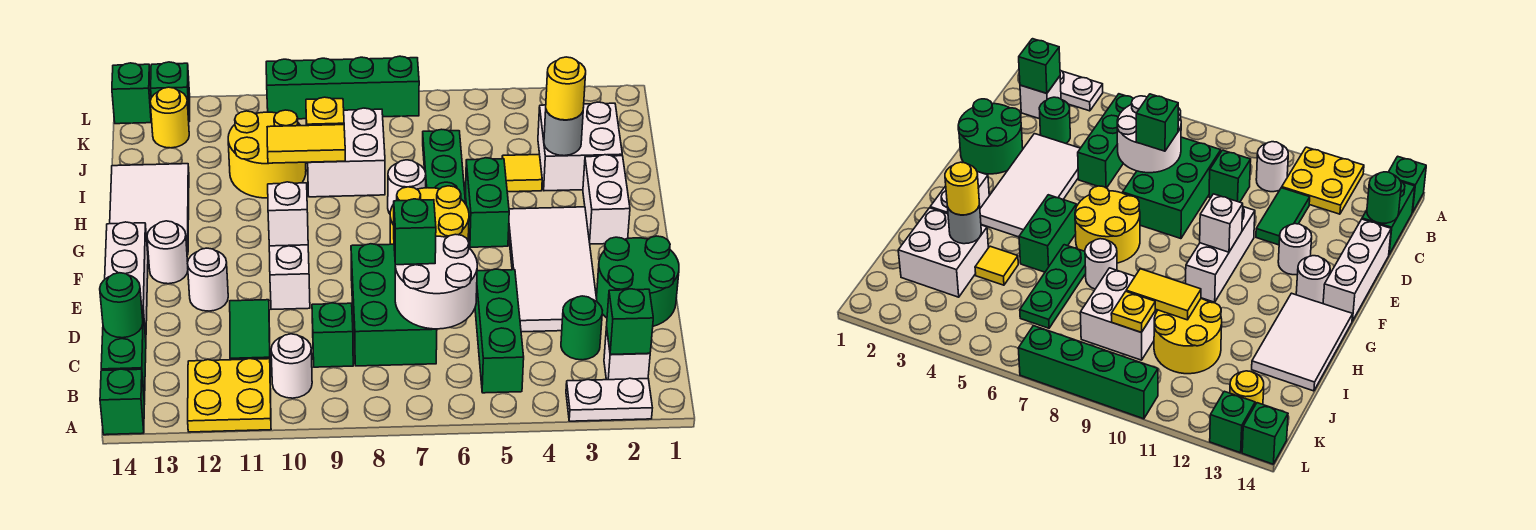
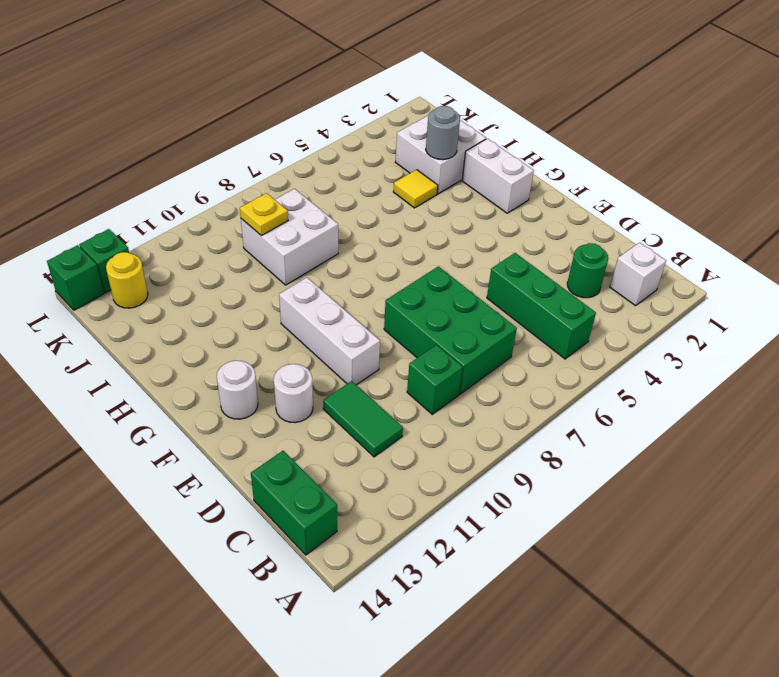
none -> white 1x2 plate [566,378,652,421]
none -> yellow 2x2 plate [188,359,271,432]
none -> green 1x1 brick [100,369,145,435]
none -> white 1x1 round brick [271,334,312,398]

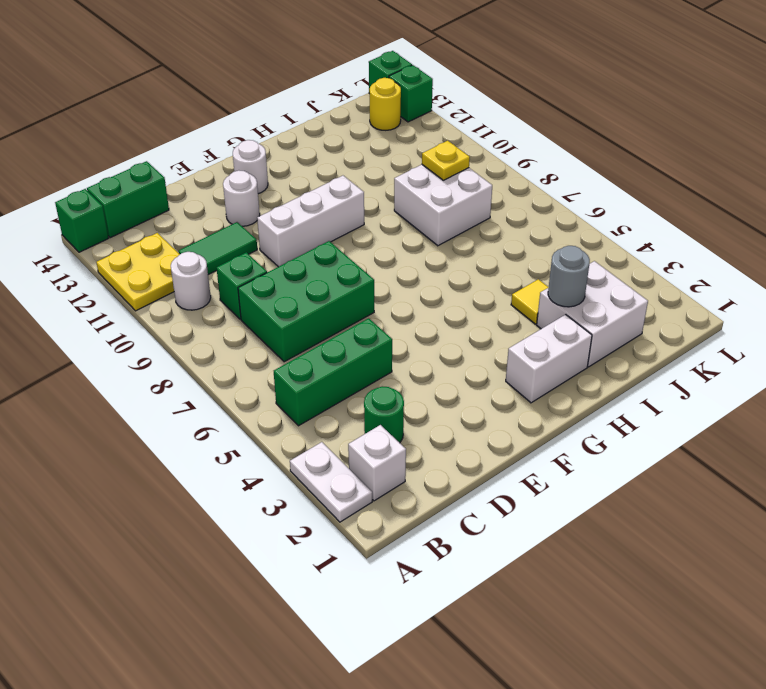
none -> green 2x2 round brick [597,236,679,326]
none -> white 2x4 tile [508,207,597,332]
none -> white 1x3 brick [105,222,148,337]
none -> yellow 2x2 round brick [390,186,469,244]

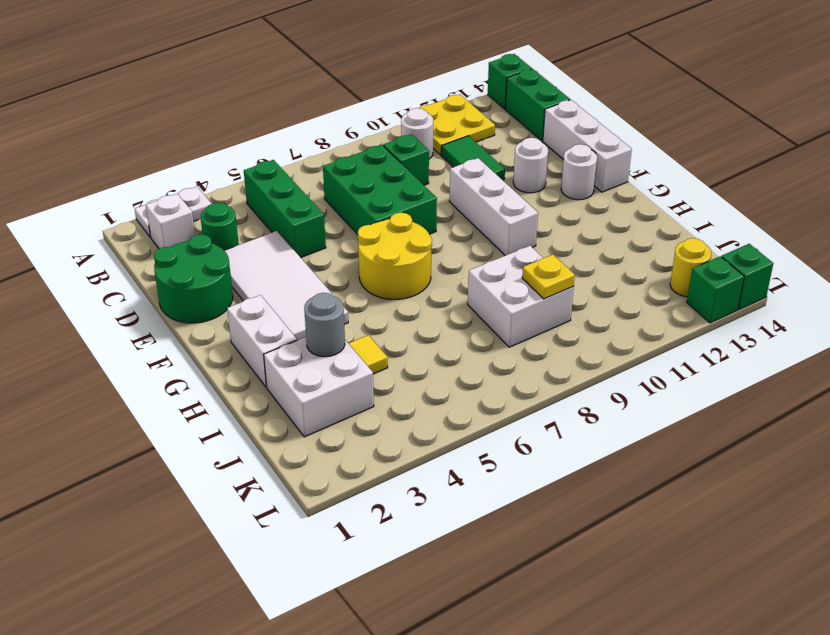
none -> green 1x2 brick [466,158,509,247]
none -> white 2x3 tile [110,164,189,255]
none -> green 1x3 plate [423,129,466,204]
none -> white 1x1 round brick [388,160,426,214]

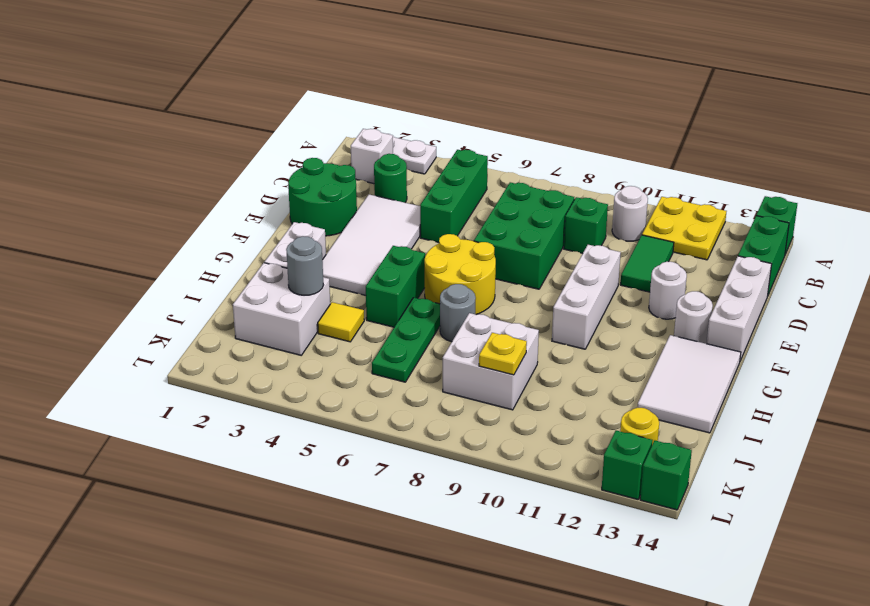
grey 1x1 round brick [440,284,476,342] -> white 1x1 round brick [388,160,426,214]
none -> yellow 2x2 round brick [228,110,306,198]
none -> green 1x4 brick [266,56,419,119]
none -> green 1x1 brick [607,289,653,355]
none -> white 2x2 round brick [395,234,477,329]

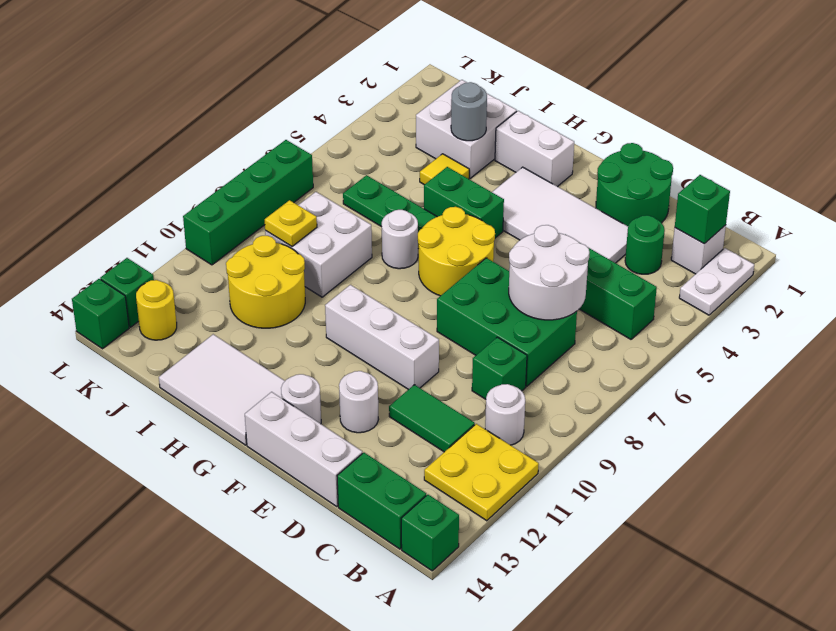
none -> green 1x1 round brick [100,273,143,338]
none -> white 1x1 brick [268,182,308,246]
none -> yellow 1x2 tile [267,125,345,163]
none -> green 1x1 brick [394,199,436,265]

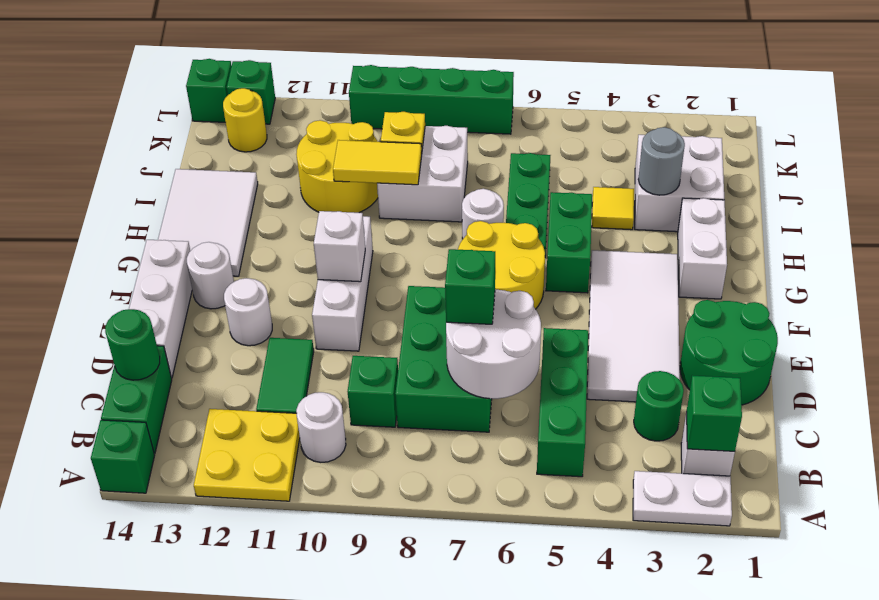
none -> yellow 1x1 round brick [546,57,586,120]

